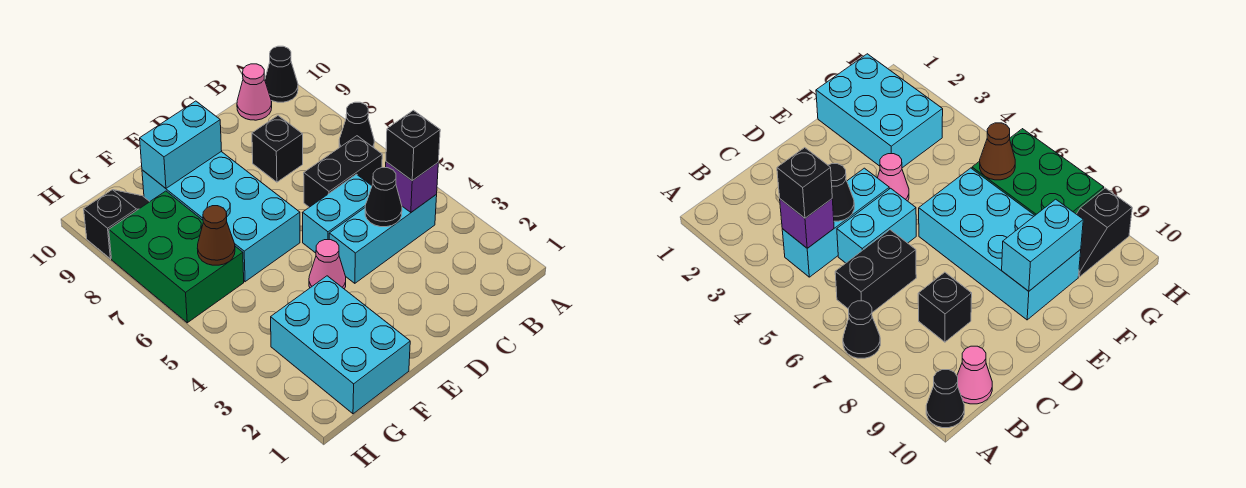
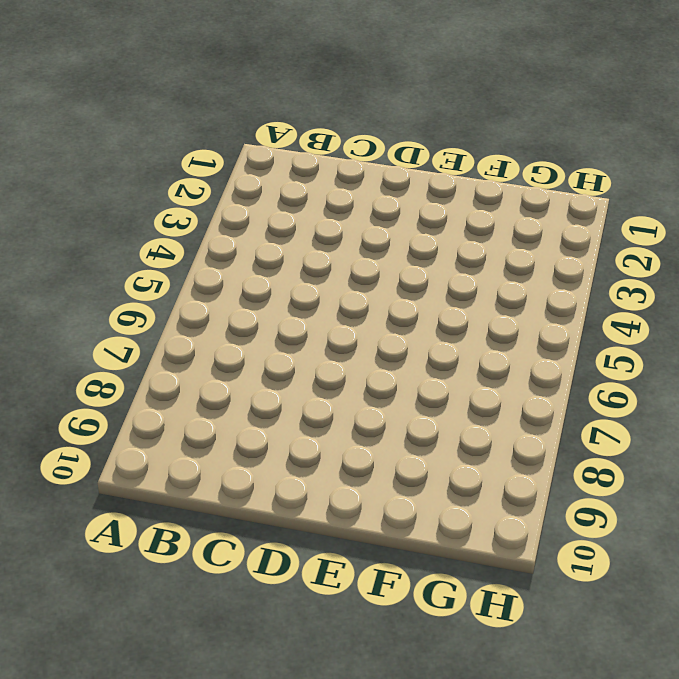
none -> black 1x1 cone [339,102,374,148]
none -> black 1x1 cone [265,46,298,102]
none -> cyan 1x3 brick [329,195,437,283]

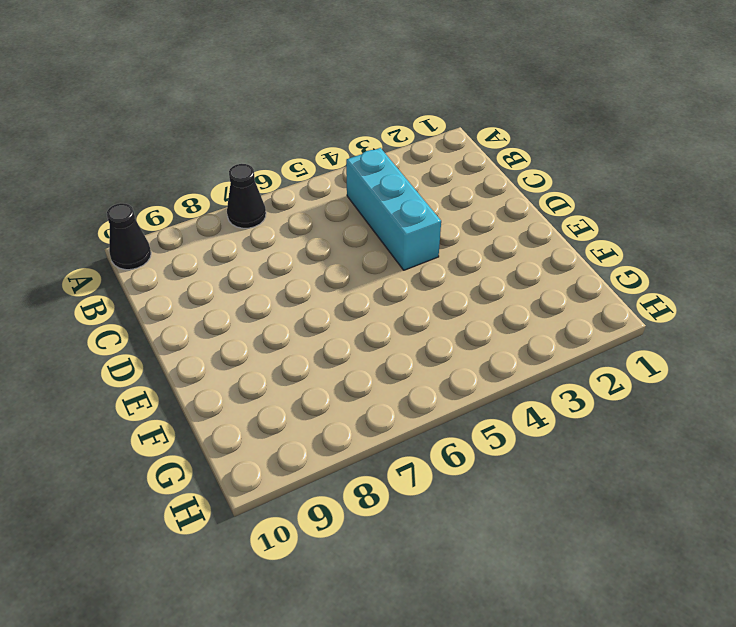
none -> black 1x2 brick [304,136,382,207]
none -> pink 1x1 cone [237,64,272,120]
none -> cyan 1x2 brick [302,174,372,253]

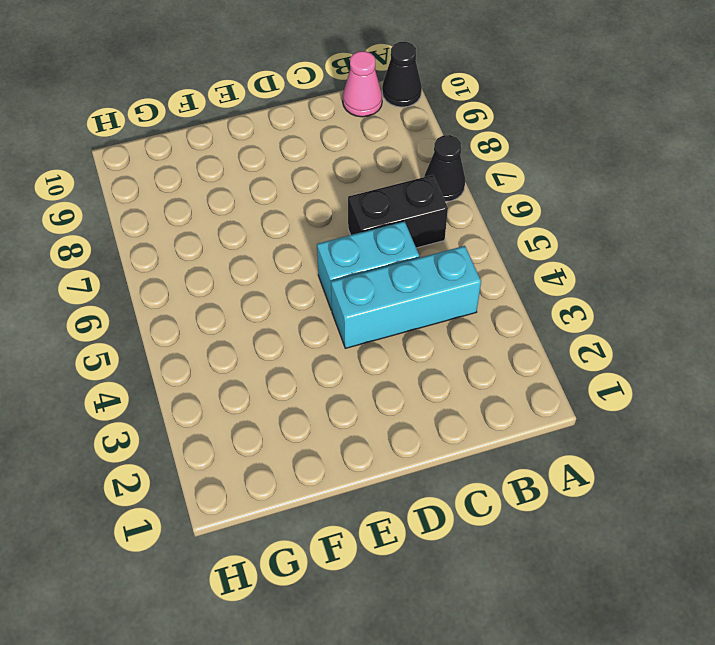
none -> black 1x1 brick [252,116,303,182]
none -> pink 1x1 cone [309,240,346,289]
none -> cyan 2x4 brick [142,152,300,282]

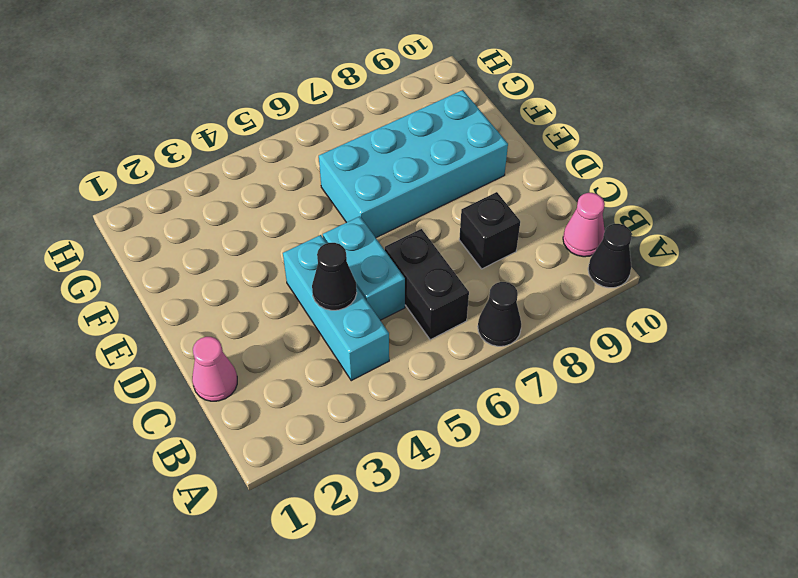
pink 1x1 cone [192,337,237,401] -> pink 1x1 cone moved to [309,240,346,289]
none -> cyan 2x3 brick [271,276,410,414]
none -> green 2x3 brick [109,191,244,323]
none -> black 1x2 slope [84,190,150,259]

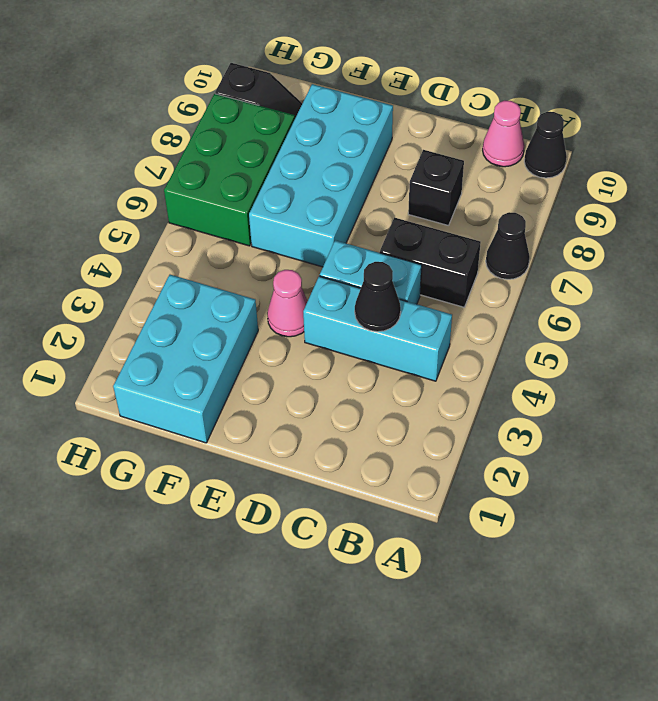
none -> purple 1x1 brick [386,162,438,212]
none -> cyan 1x2 brick [140,101,222,188]
none -> brown 1x1 cone [197,206,235,265]

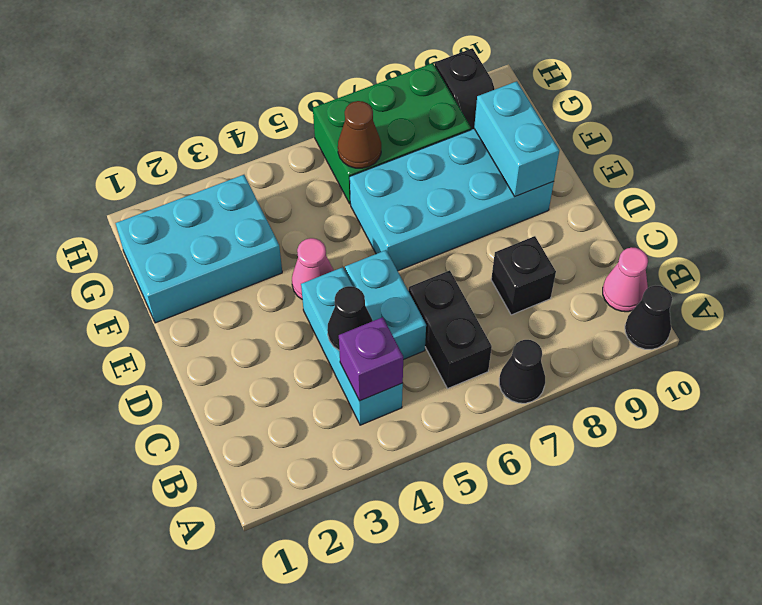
none -> black 1x1 brick [386,110,440,181]

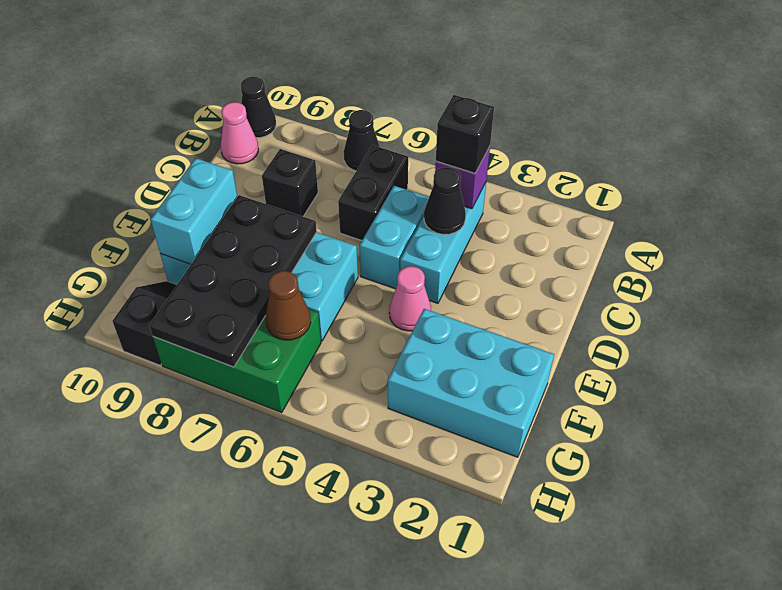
black 2x4 plate [149,195,317,367] -> none

